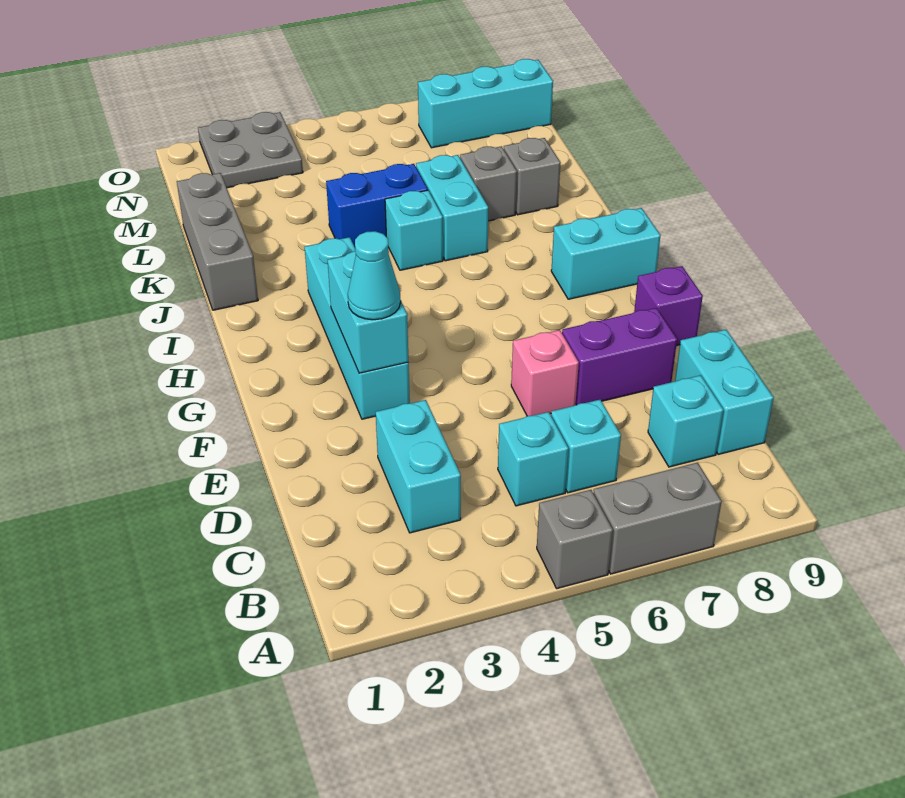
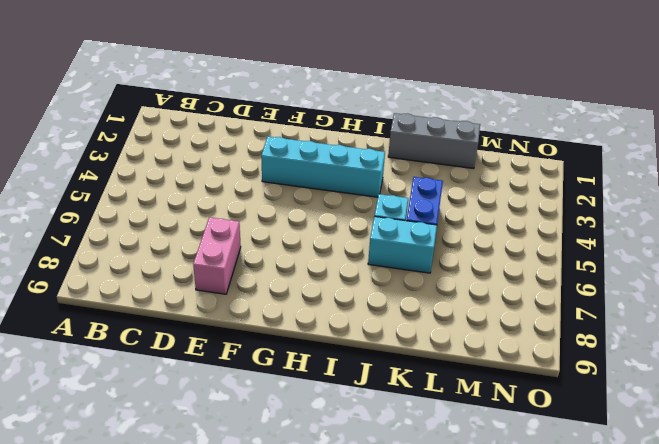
pink 1x2 brick [193,217,241,294] -> purple 1x2 brick [562,308,677,405]
none -> grey 1x1 brick [537,490,613,589]
none -> grey 1x2 brick [593,463,722,574]
none -> cyan 1x2 brick [376,400,461,533]

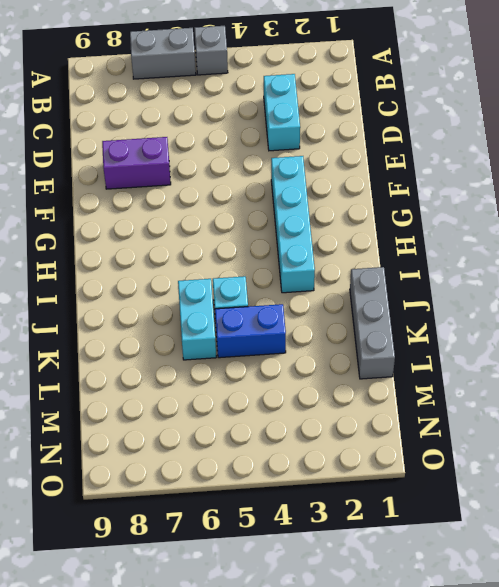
none -> cyan 1x1 brick [498,412,569,506]
none -> cyan 1x1 brick [551,400,621,493]
none -> cyan 1x1 brick [648,375,723,467]

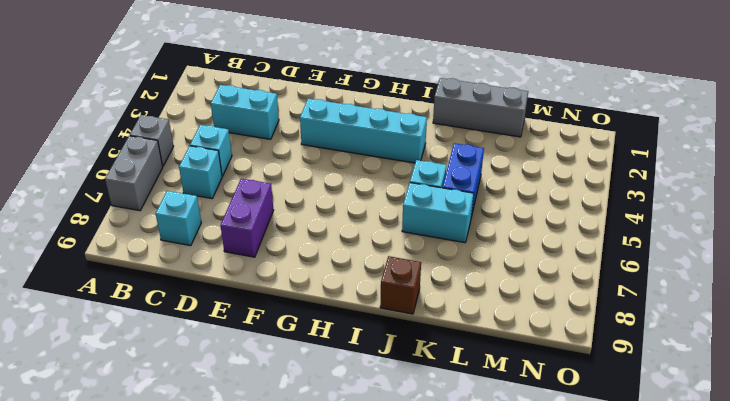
brown 1x1 brick [380,256,421,314] -> none
none -> cyan 1x2 brick [675,330,774,454]
none -> pink 1x1 brick [511,330,579,416]
none -> purple 1x1 brick [634,266,703,346]

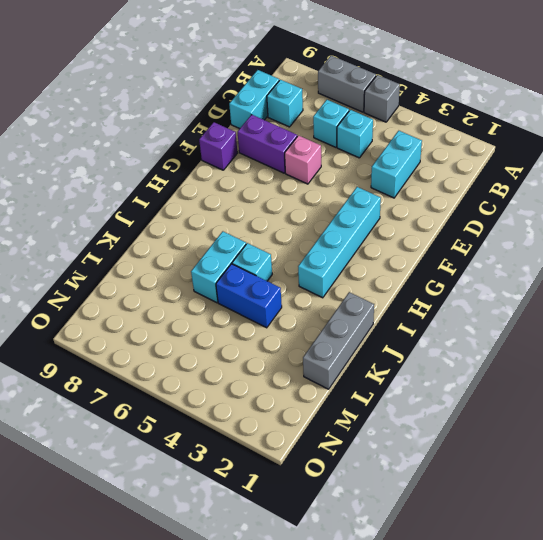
none -> cyan 1x2 brick [551,208,661,299]
none -> grey 1x1 brick [460,146,517,221]
none -> grey 1x1 brick [503,138,561,215]

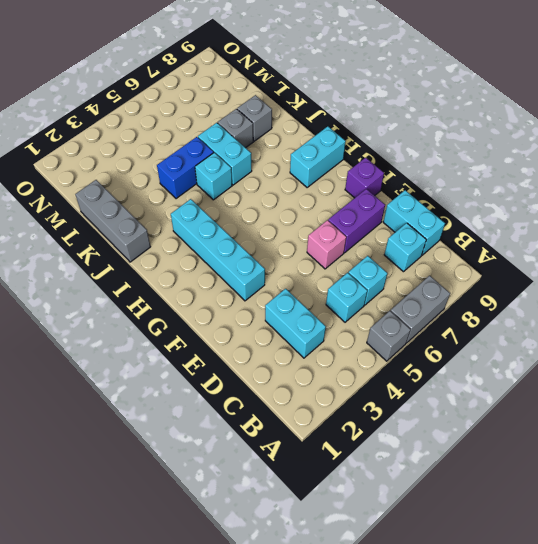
none -> grey 2x2 plate [198,112,303,188]
none -> cyan 1x3 brick [418,59,553,148]
none -> cyan 1x2 brick [328,251,408,373]

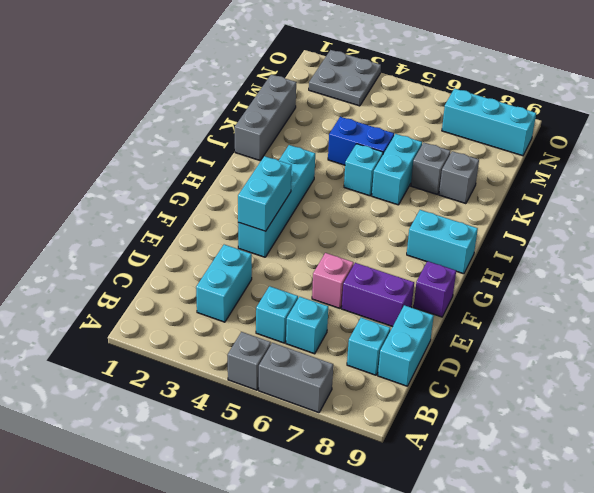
none -> cyan 1x1 cone [348,231,401,320]

